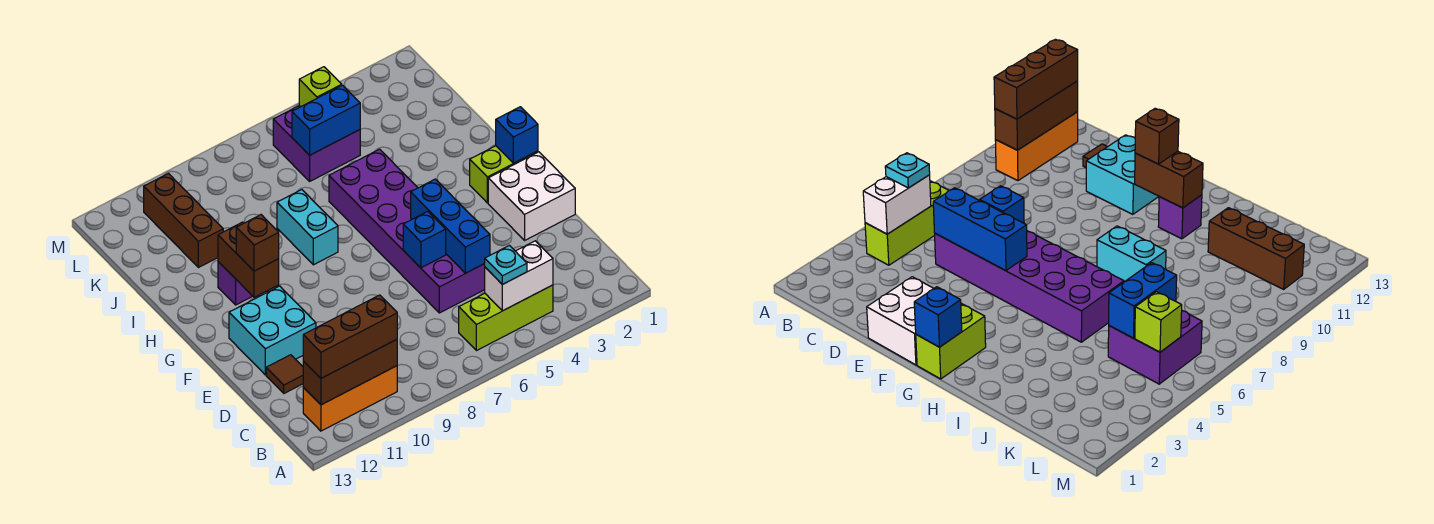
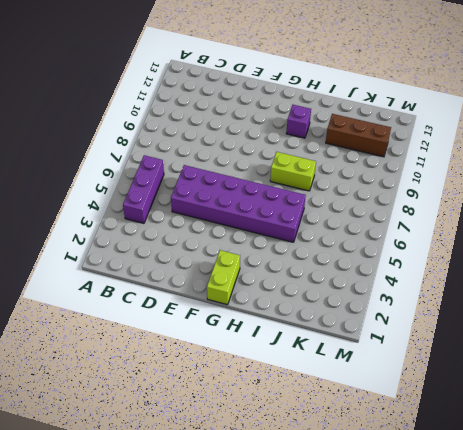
purple 1x3 brick [123,155,164,223] -> lime 1x3 brick [459,285,553,351]
lime 1x2 brick [270,152,316,191] -> cyan 1x2 brick [277,190,338,265]
none -> orange 1x3 brick [303,366,397,431]
none -> brown 1x1 tile [266,355,303,393]
none -> white 2x2 brick [488,152,575,240]

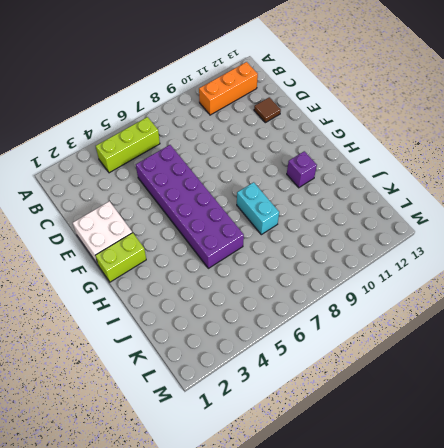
none -> cyan 2x2 brick [229,286,316,375]
none -> brown 1x3 brick [144,174,223,268]
none -> purple 2x2 brick [273,106,360,181]

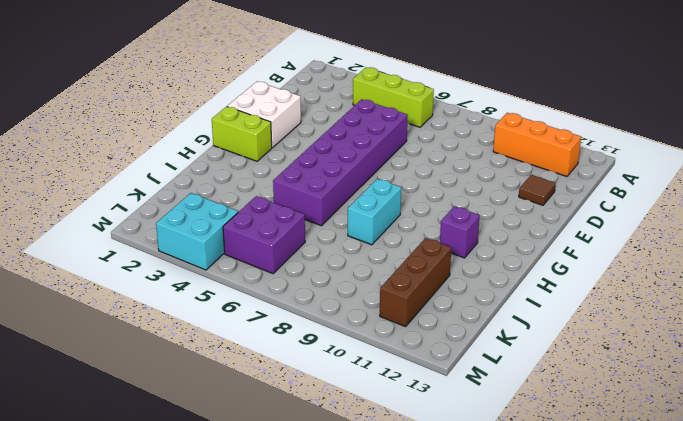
cyan 2x2 brick [156,193,238,270] -> cyan 2x2 brick moved to [229,286,316,375]
none -> white 1x2 brick [485,241,553,311]
none -> brown 1x3 brick [303,339,397,405]
none -> blue 1x3 brick [411,179,490,273]

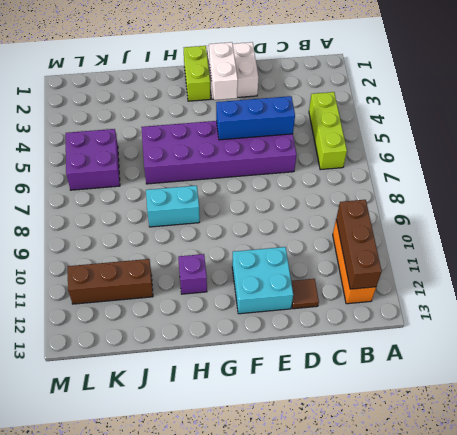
white 1x2 brick [209,42,238,100] -> white 1x2 brick moved to [485,241,553,311]
none -> blue 1x1 brick [403,211,446,268]
none -> blue 1x1 brick [496,107,538,163]
none -> brown 1x2 brick [218,222,279,297]

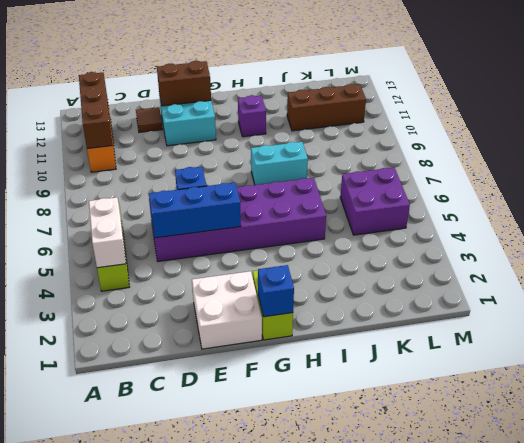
brown 1x2 brick [157,61,211,106] -> brown 1x2 brick moved to [218,222,279,297]
none -> blue 1x2 brick [292,85,360,155]
none -> lime 1x1 brick [299,67,342,107]
none -> cyan 1x1 plate [484,245,527,284]

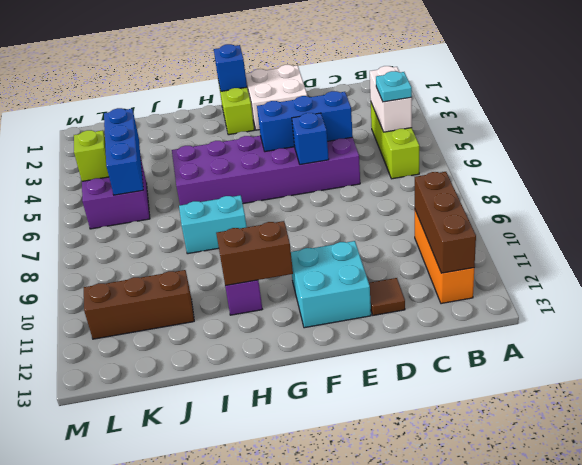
blue 1x3 brick [104,108,143,195] -> blue 1x2 brick [292,85,360,155]
none -> brown 1x3 brick [303,295,397,378]
none -> brown 1x1 brick [236,215,279,271]

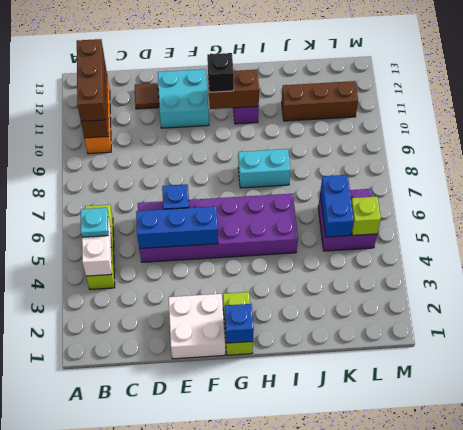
black 1x1 brick [207,53,234,92] -> brown 1x1 brick [236,215,279,271]

